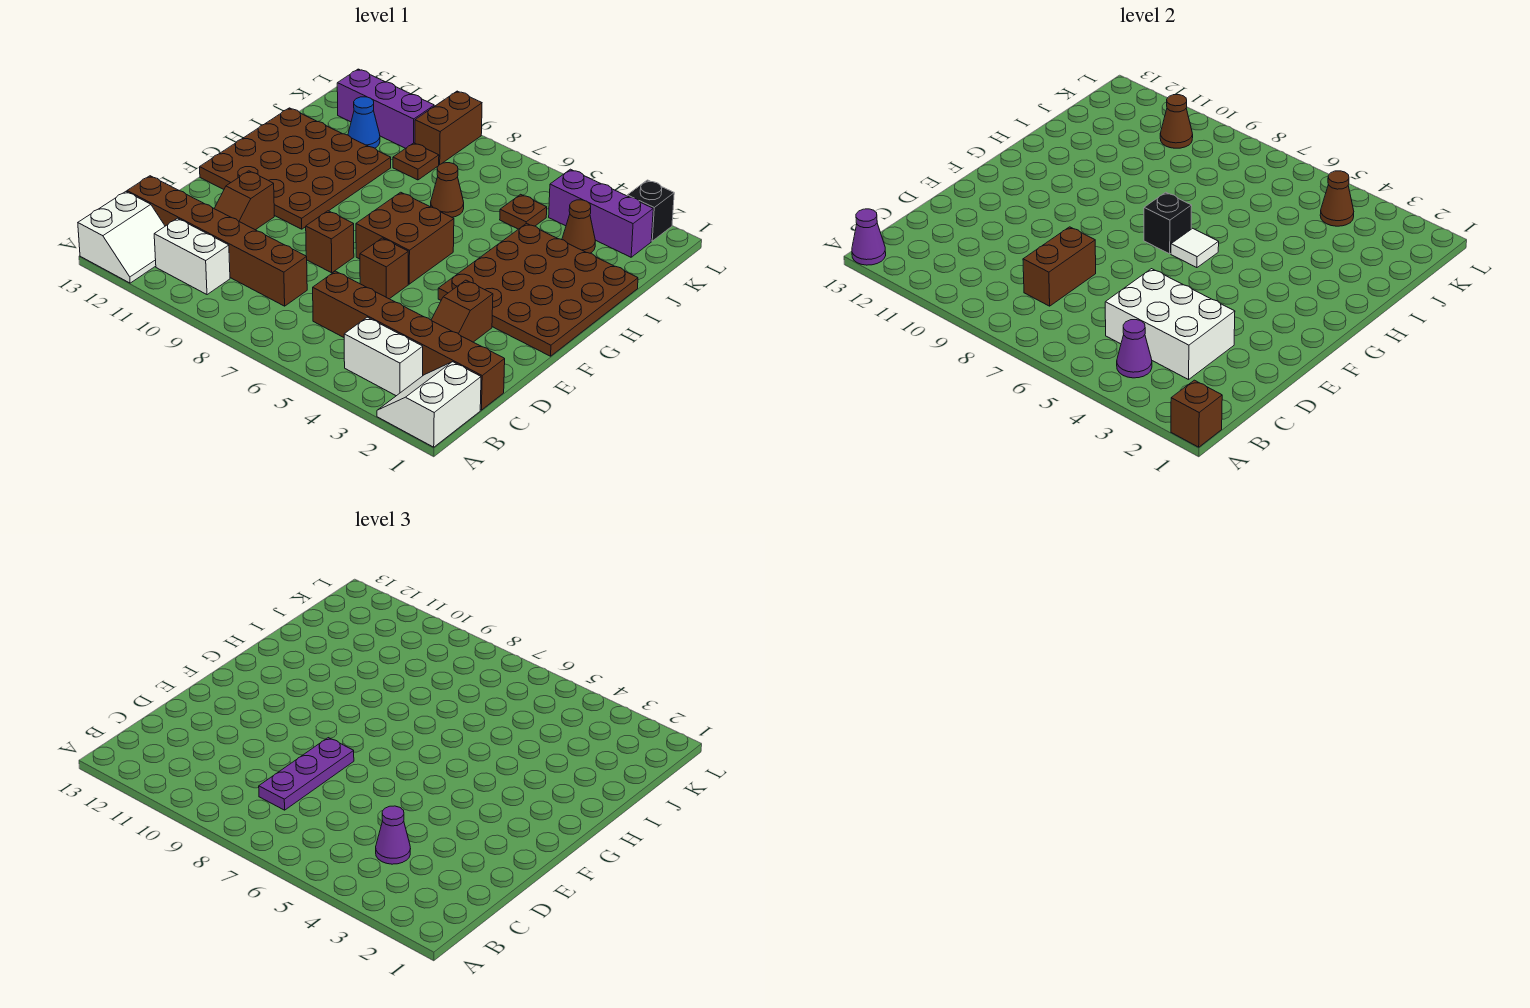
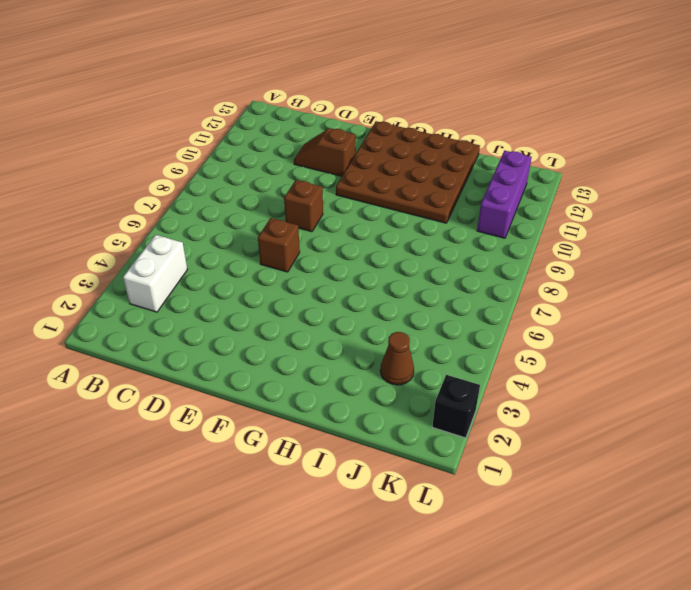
none -> white 2x2 slope [377,362,481,447]
none -> white 2x2 slope [78,192,165,283]
none -> white 1x2 brick [154,218,230,295]
none -> brown 1x6 brick [313,271,505,410]

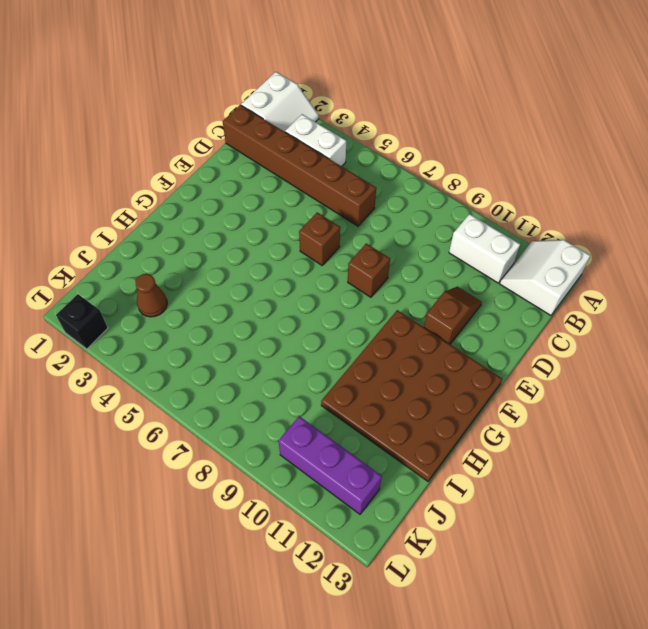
none -> brown 1x6 brick [127,176,307,306]
none -> brown 1x2 slope [431,280,493,342]
none -> brown 4x4 plate [438,223,638,356]
none -> brown 2x2 brick [356,192,454,284]

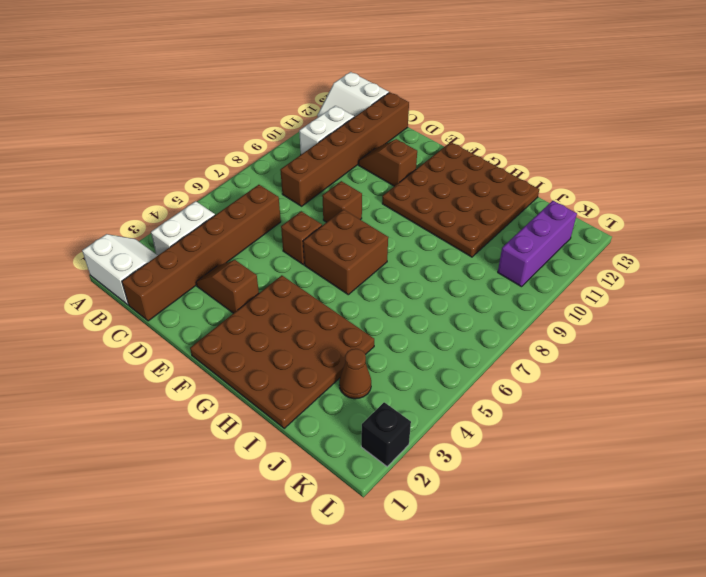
none -> brown 1x1 cone [431,163,464,217]
none -> brown 1x1 plate [500,194,547,229]
none -> brown 1x1 plate [393,143,439,180]
none -> blue 1x1 cone [348,97,380,148]

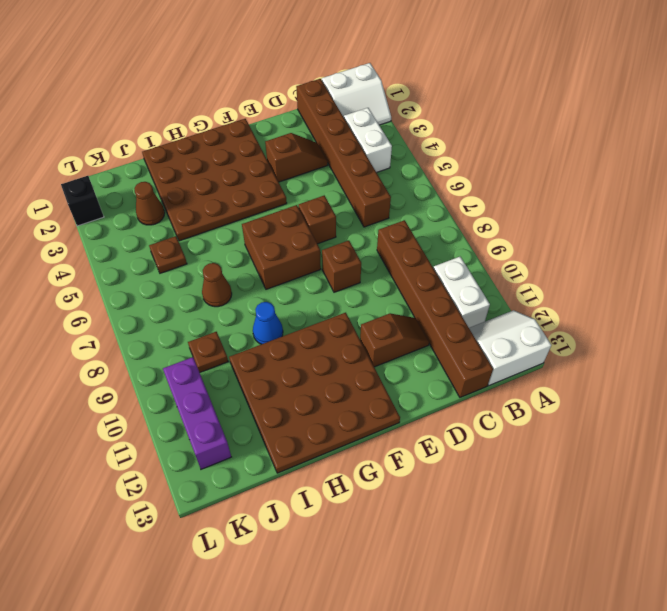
blue 1x1 cone [253,302,283,344] -> blue 1x1 cone moved to [348,97,380,148]
none -> purple 1x3 brick [549,169,653,257]
none -> brown 1x2 brick [415,91,482,165]
none -> brown 1x1 brick [1171,380,1222,447]
none -> purple 1x1 cone [852,209,886,265]

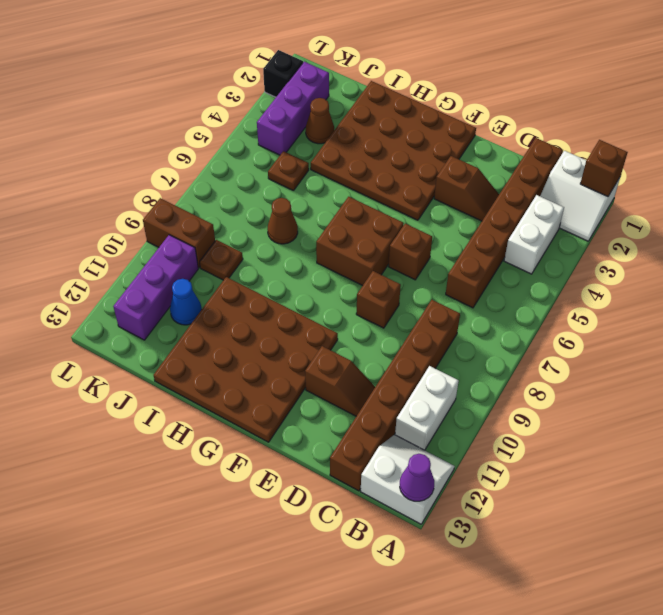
none -> purple 1x1 cone [1117,320,1152,378]
none -> white 2x3 brick [1105,269,1235,380]
none -> brown 1x2 brick [1023,227,1096,306]
none -> white 1x1 tile [1171,228,1219,268]

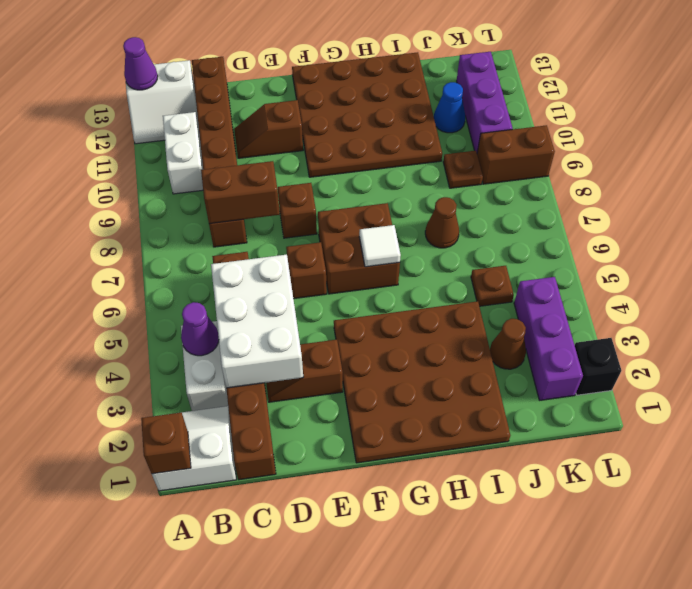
none -> black 1x1 brick [1144,192,1192,254]
none -> brown 1x1 cone [1320,171,1354,226]
none -> brown 1x1 cone [1160,95,1193,148]
none -> purple 1x1 cone [376,806,410,864]

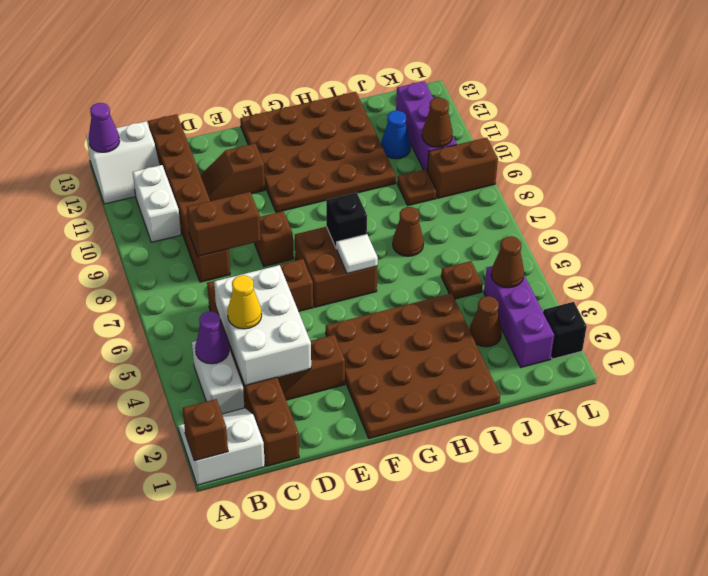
yellow 1x1 cone [227,275,262,329] -> purple 1x1 cone [376,806,410,864]
none -> purple 1x3 plate [259,738,354,810]

